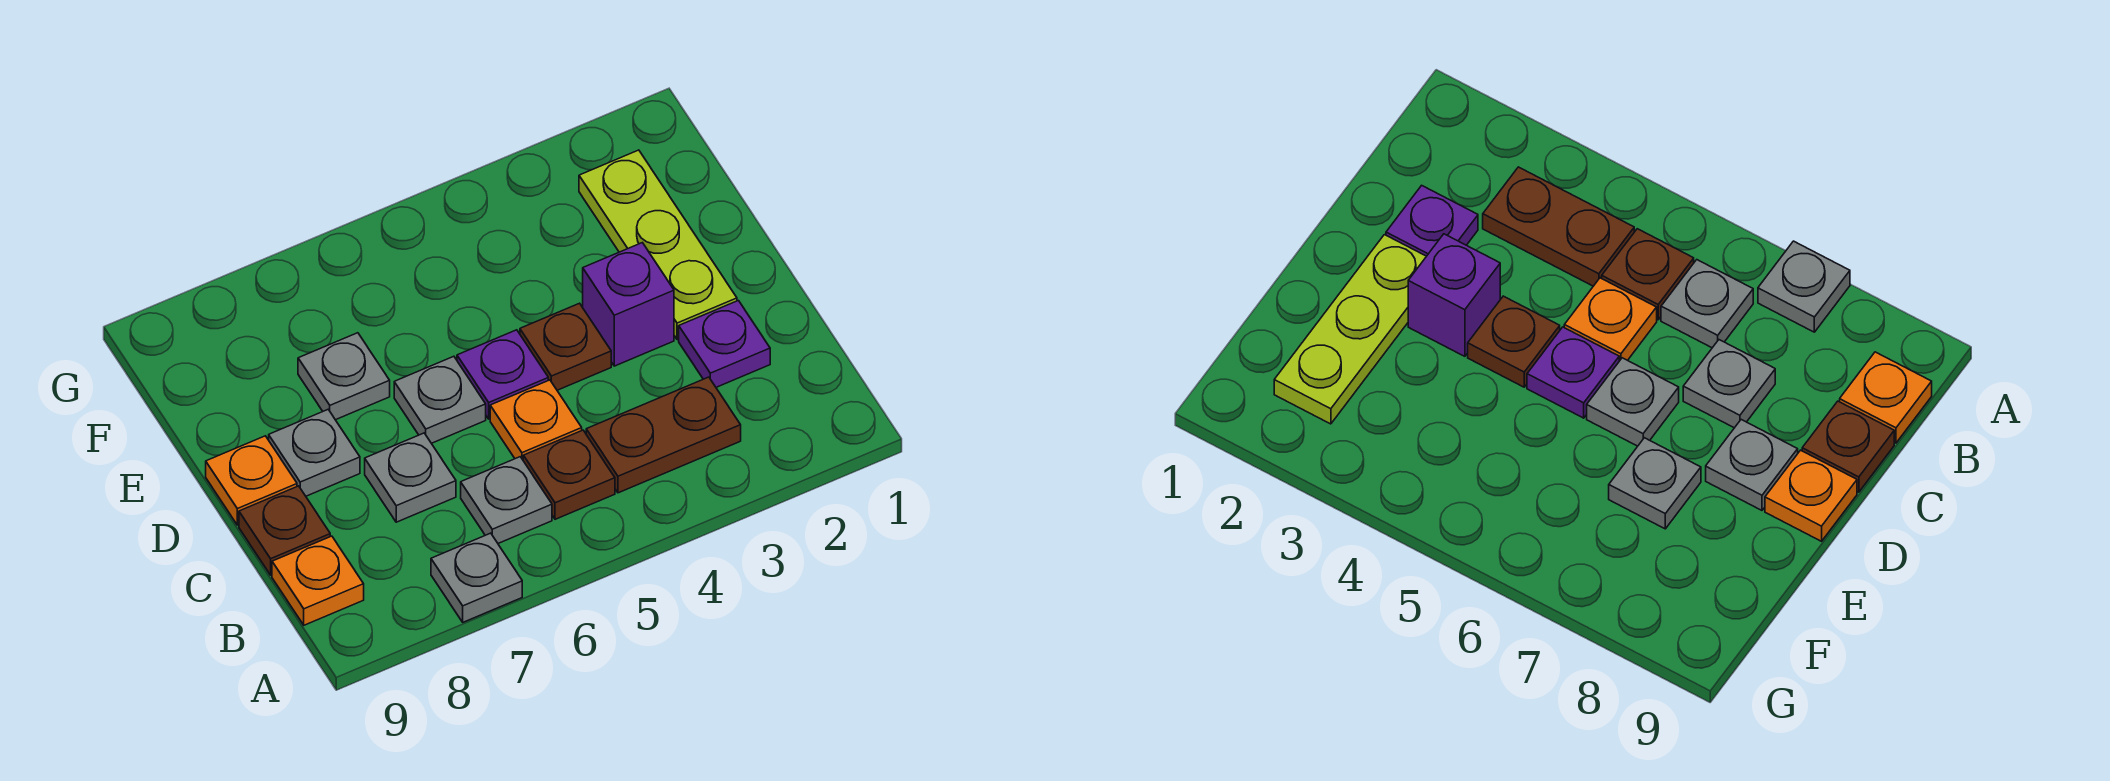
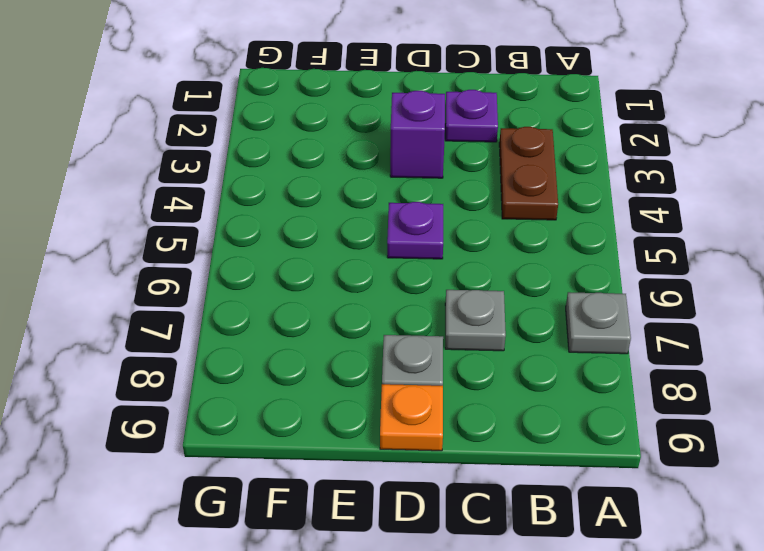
none -> brown 1x1 plate [523,430,615,519]
none -> grey 1x1 plate [461,457,552,543]
none -> orange 1x1 plate [272,536,364,625]

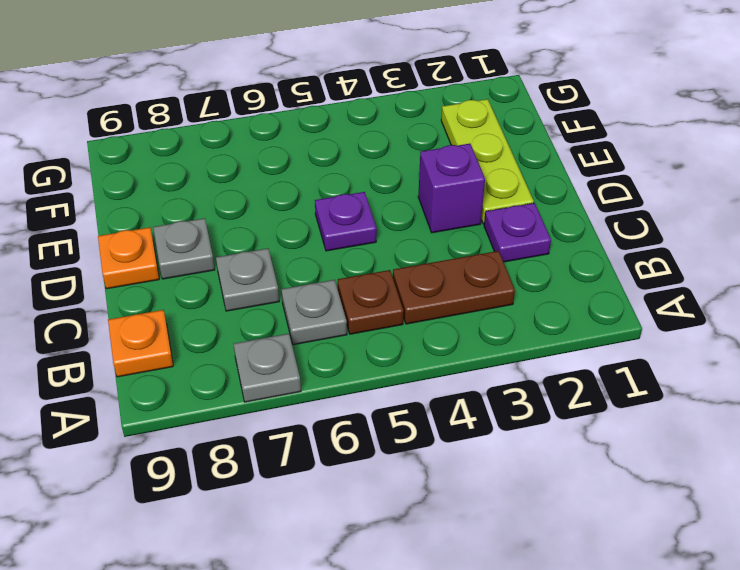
none -> orange 1x1 plate [490,380,582,460]
none -> brown 1x1 plate [239,486,330,575]
none -> brown 1x1 plate [520,303,611,390]

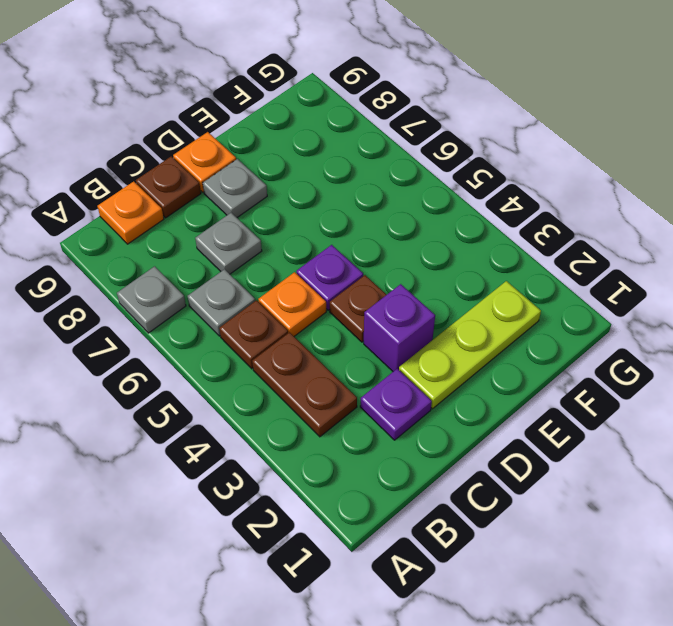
none -> grey 1x1 plate [394,356,486,443]
none -> grey 1x1 plate [298,333,390,420]

